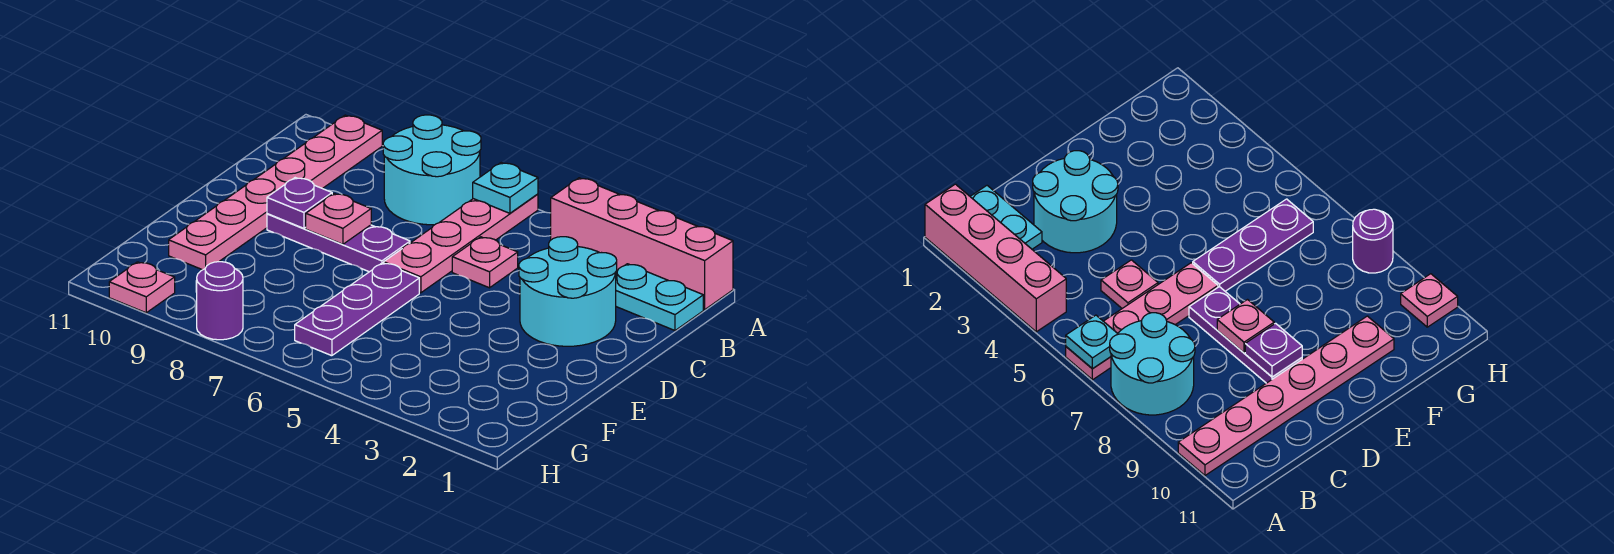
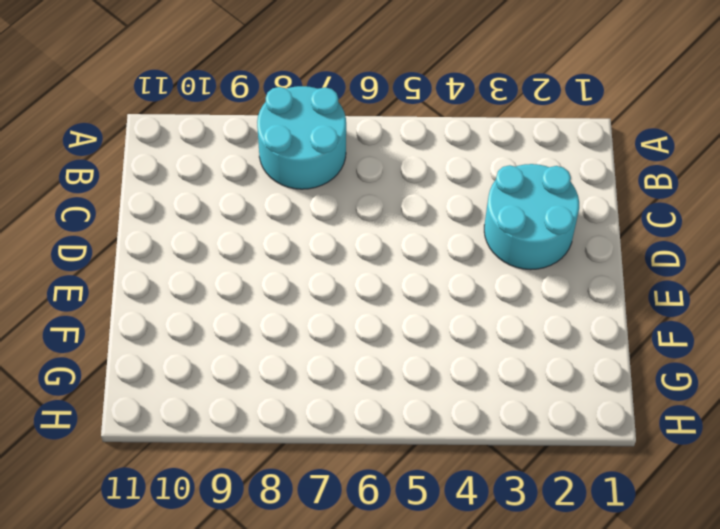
none -> pink 1x4 brick [551,178,733,310]
none -> pink 1x4 plate [384,194,538,293]
none -> pink 1x6 plate [169,115,382,270]

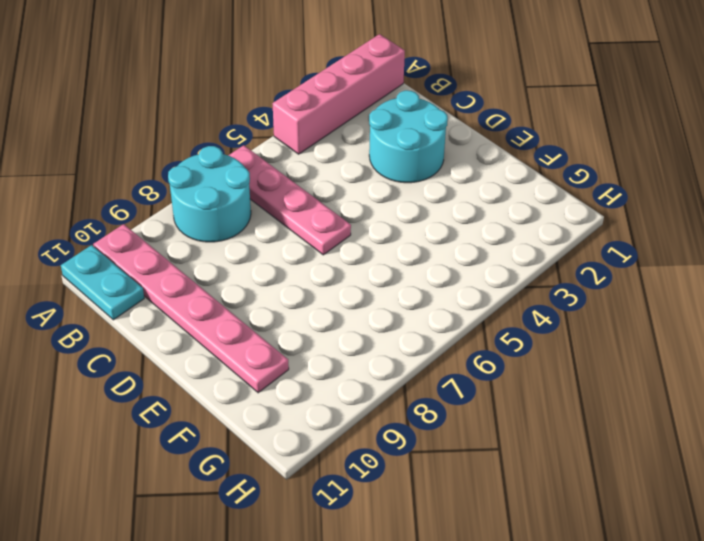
cyan 1x2 plate [61,245,144,320] -> cyan 1x2 plate turned to [615,264,703,331]
none -> pink 1x1 plate [452,237,518,288]
none -> purple 1x3 plate [267,214,410,272]
none -> purple 1x3 plate [295,263,419,356]

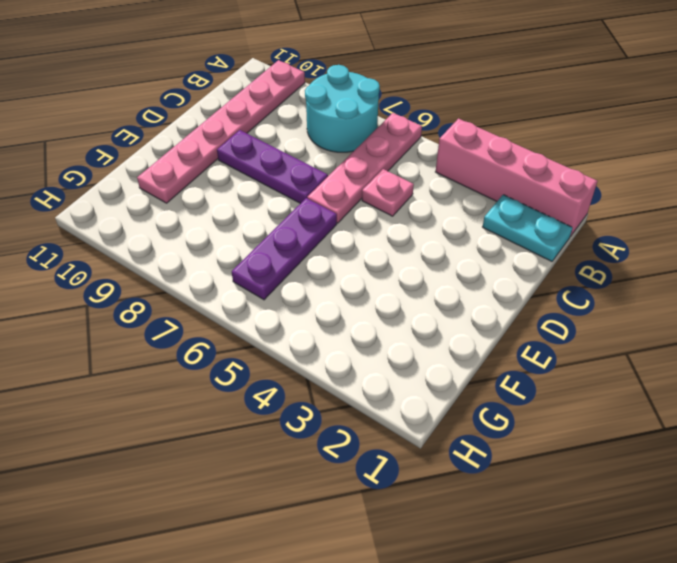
none -> cyan 2x2 round brick [519,237,617,346]
none -> purple 1x1 round brick [197,262,243,340]
none -> pink 1x1 plate [109,262,175,313]

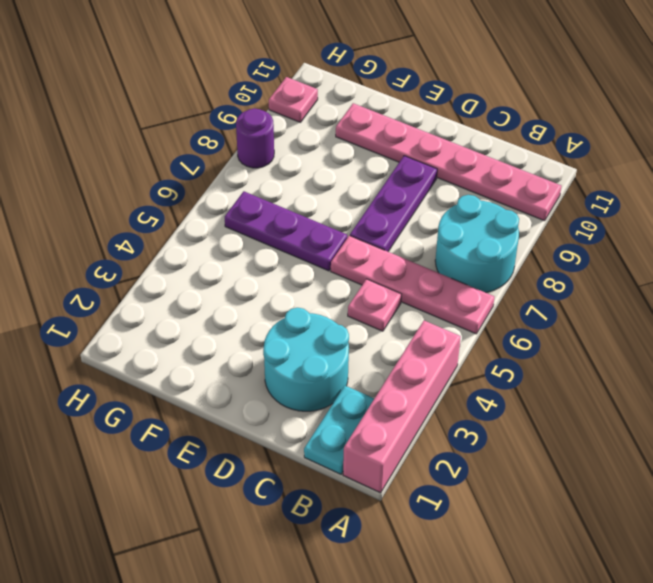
none -> cyan 1x1 plate [473,163,538,213]
none -> pink 1x1 plate [306,194,371,244]
none -> purple 1x1 plate [267,178,332,228]

